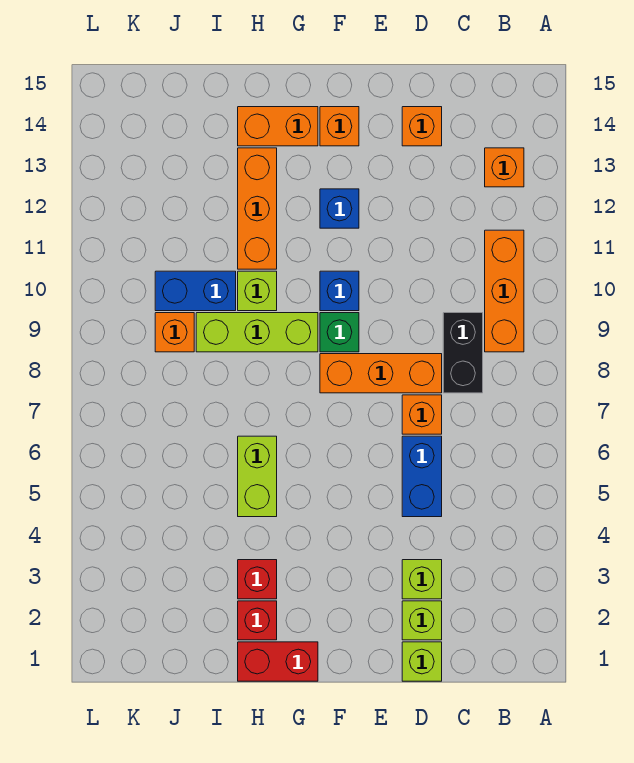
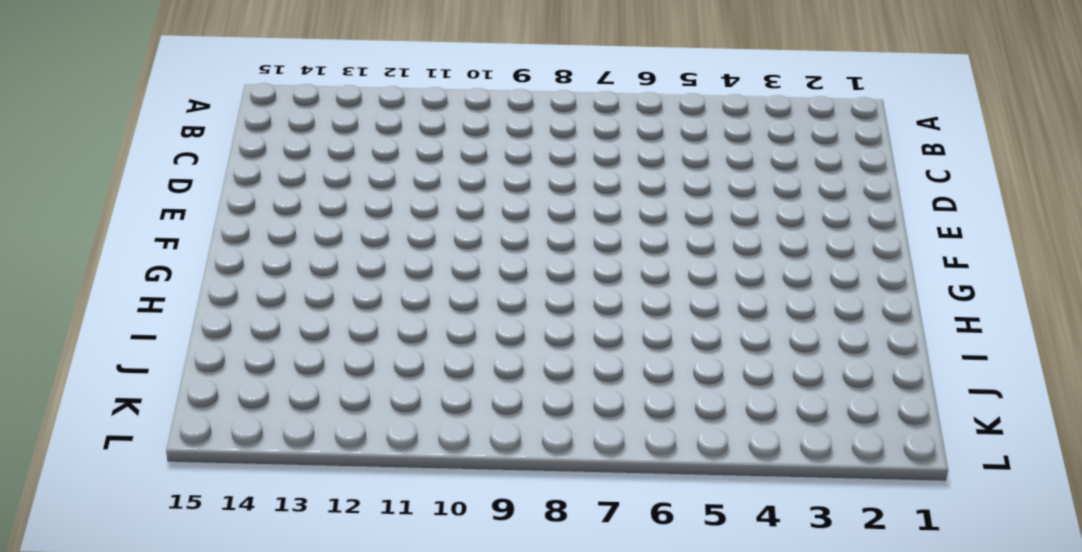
none -> orange 1x3 brick [485,230,524,352]
none -> orange 1x1 brick [485,148,524,187]
none -> black 1x2 brick [443,313,483,393]

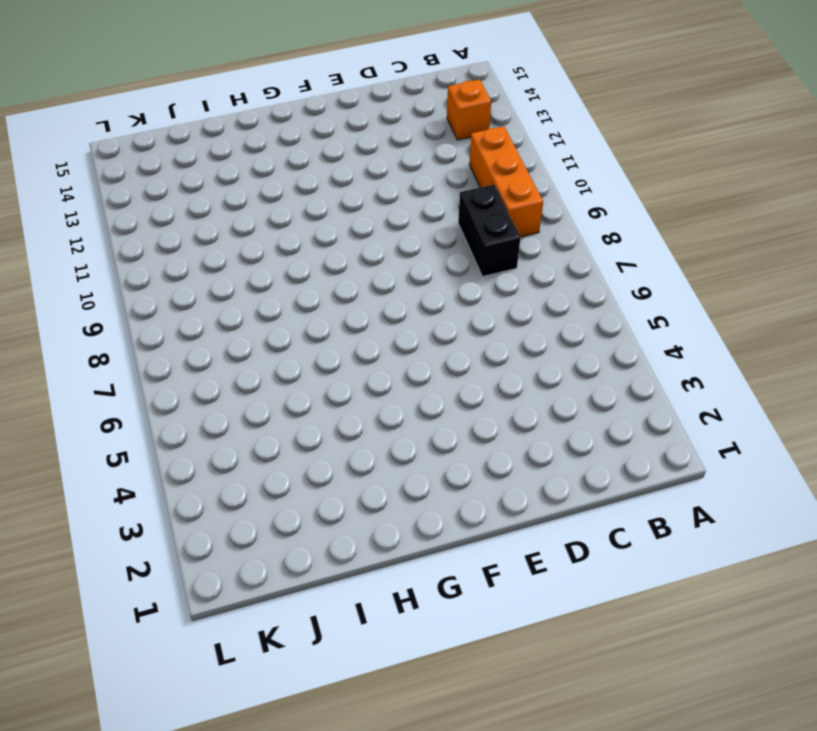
none -> lime 1x1 brick [402,642,442,681]
none -> lime 1x1 brick [402,601,442,640]
none -> lime 1x1 brick [402,560,442,599]

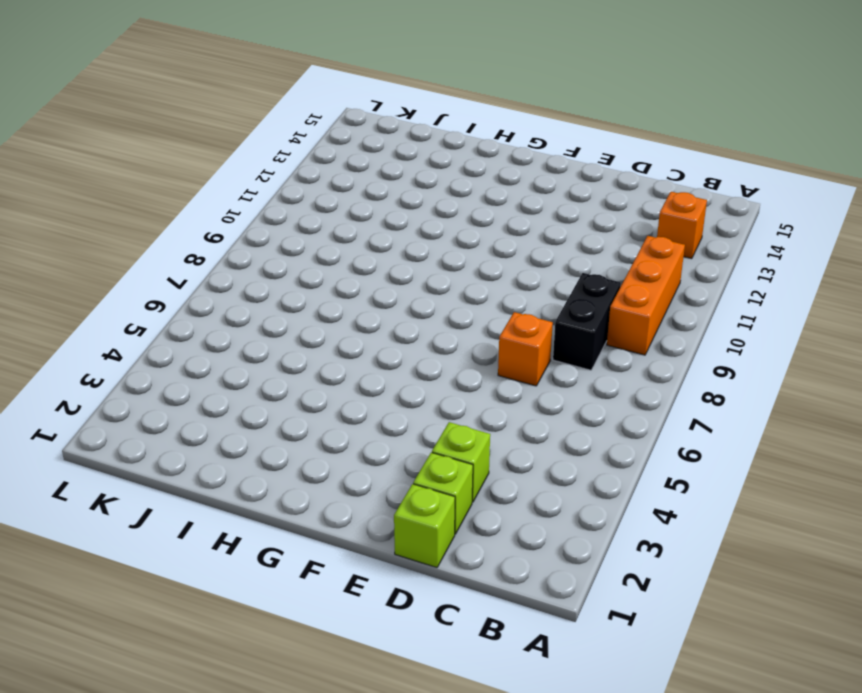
none -> blue 1x2 brick [402,436,442,517]
none -> orange 1x3 brick [320,354,442,393]
none -> orange 1x1 brick [402,107,442,146]

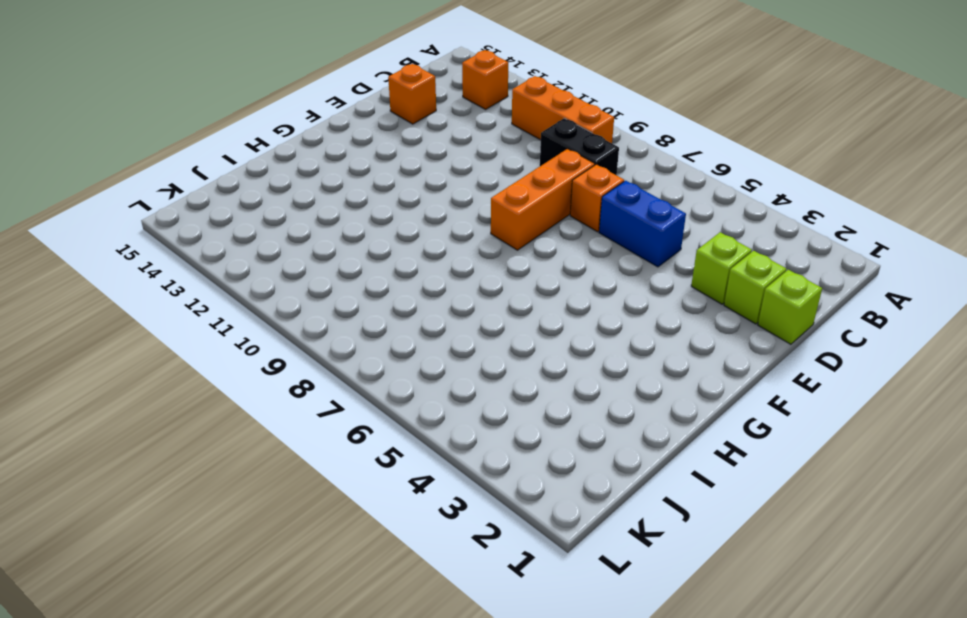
none -> green 1x1 brick [320,313,359,352]
none -> blue 1x1 brick [320,271,359,311]
none -> blue 1x1 brick [320,189,359,228]

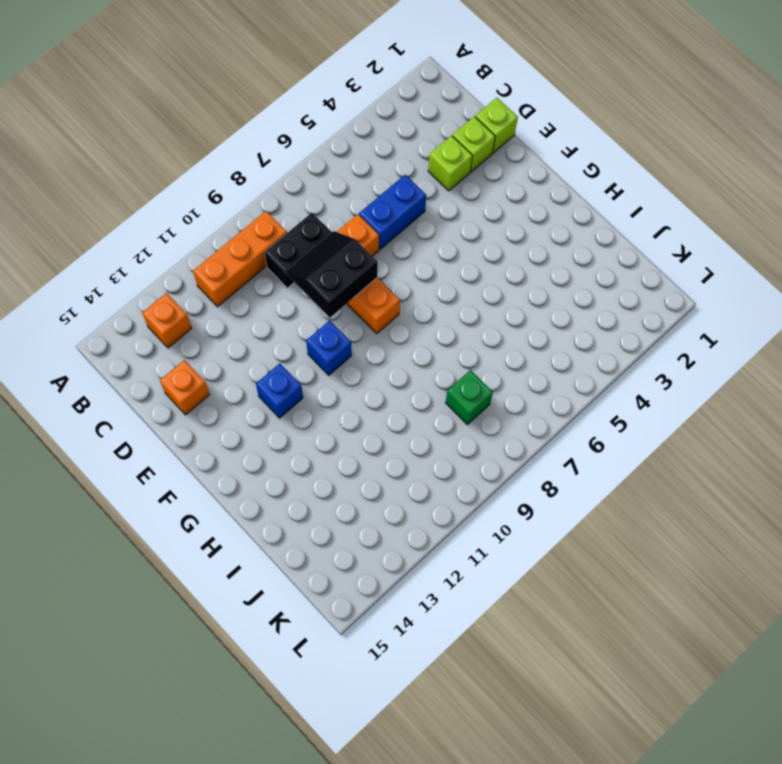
black 2x2 slope [286,231,378,318] -> none
green 1x1 brick [445,370,493,424] -> green 1x1 brick moved to [320,313,359,352]
none -> orange 1x1 brick [320,107,359,146]
none -> red 1x2 brick [238,642,318,681]
none -> lime 1x3 brick [196,313,318,352]

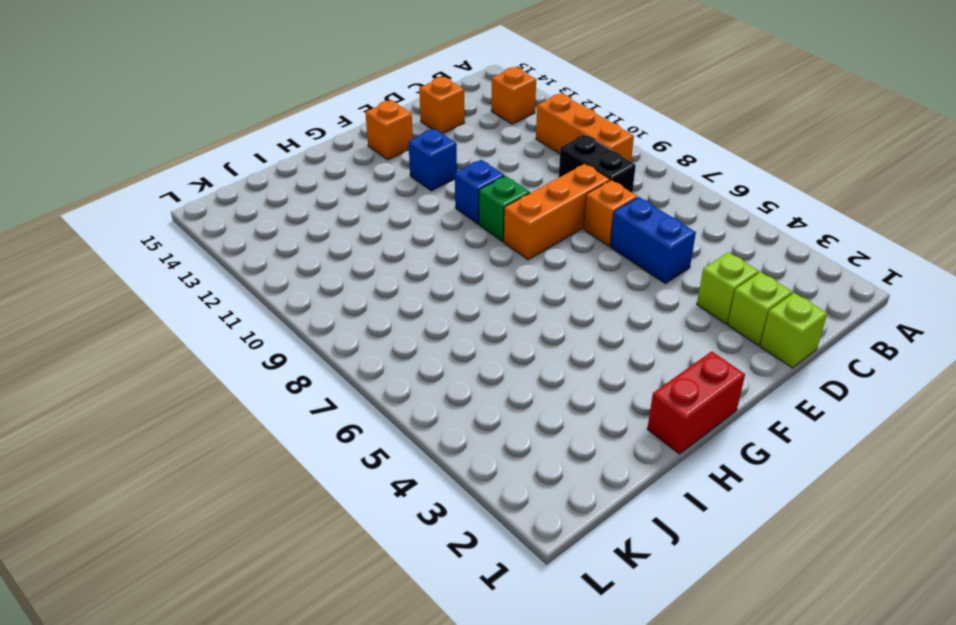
none -> lime 1x3 brick [196,313,318,352]
none -> orange 1x2 brick [238,107,318,146]
none -> red 1x1 brick [238,601,277,640]

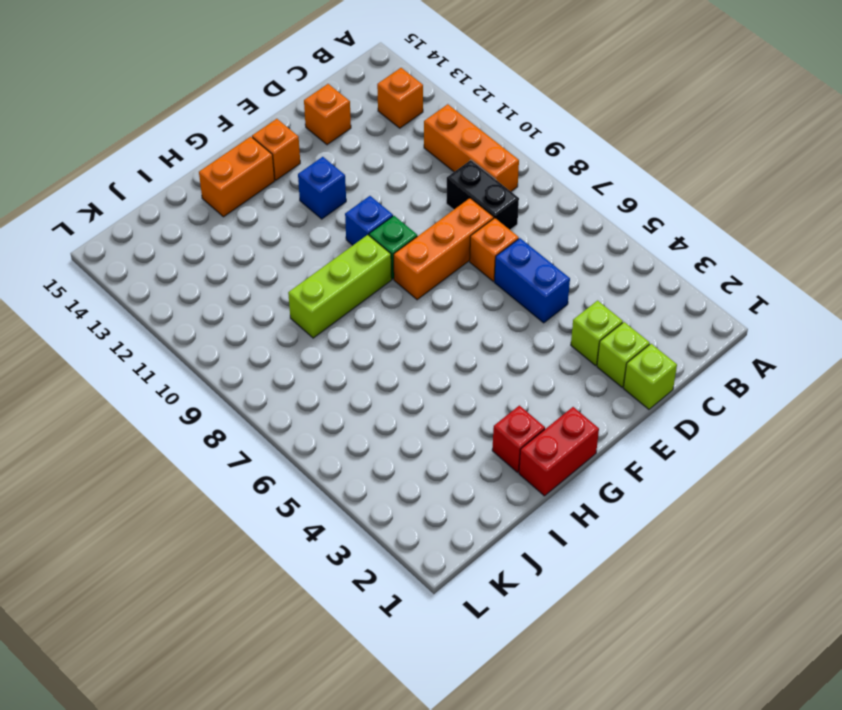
none -> red 1x1 brick [238,560,277,599]
none -> lime 1x2 brick [238,436,277,517]
none -> lime 1x1 brick [238,271,277,311]

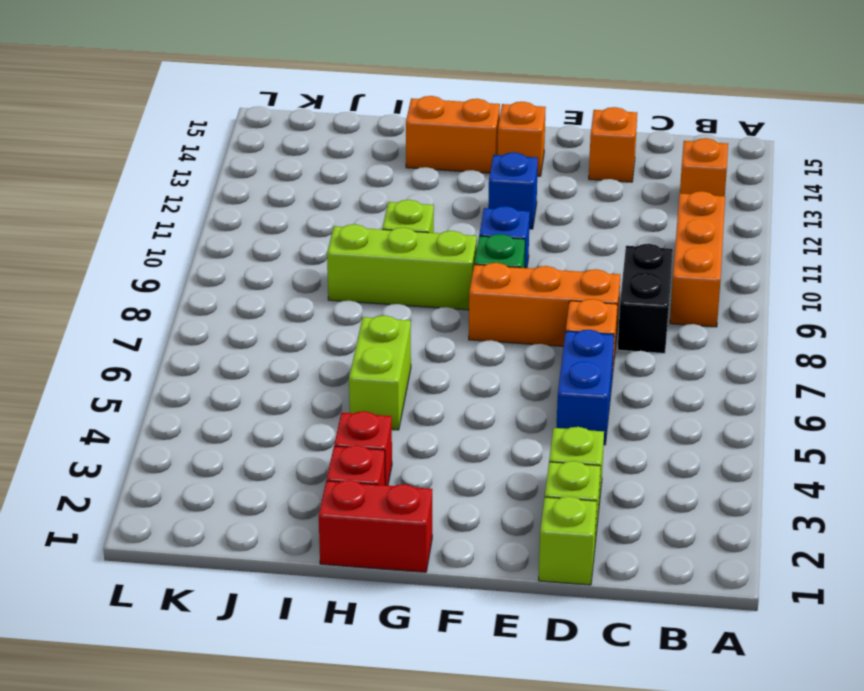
none -> orange 1x3 brick [238,148,277,269]
none -> blue 1x2 brick [155,271,236,311]
none -> orange 1x1 brick [155,313,194,352]

